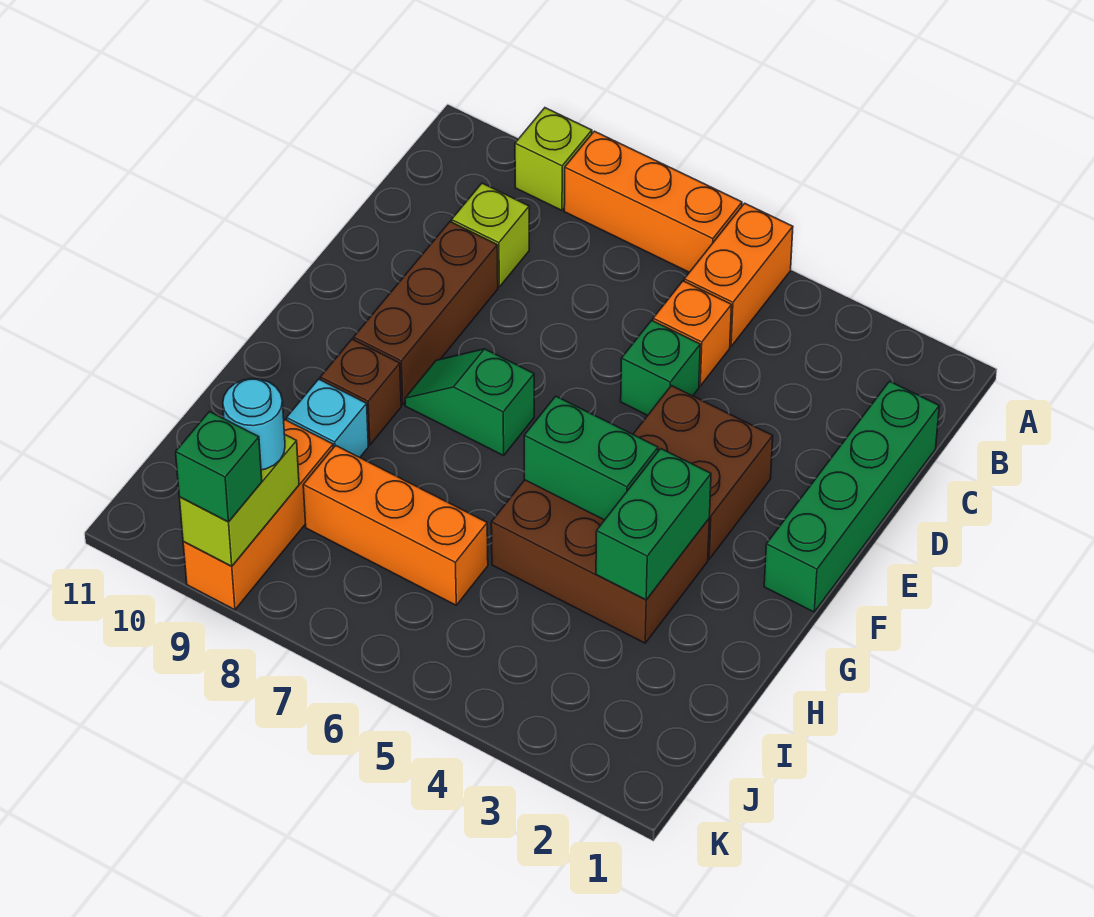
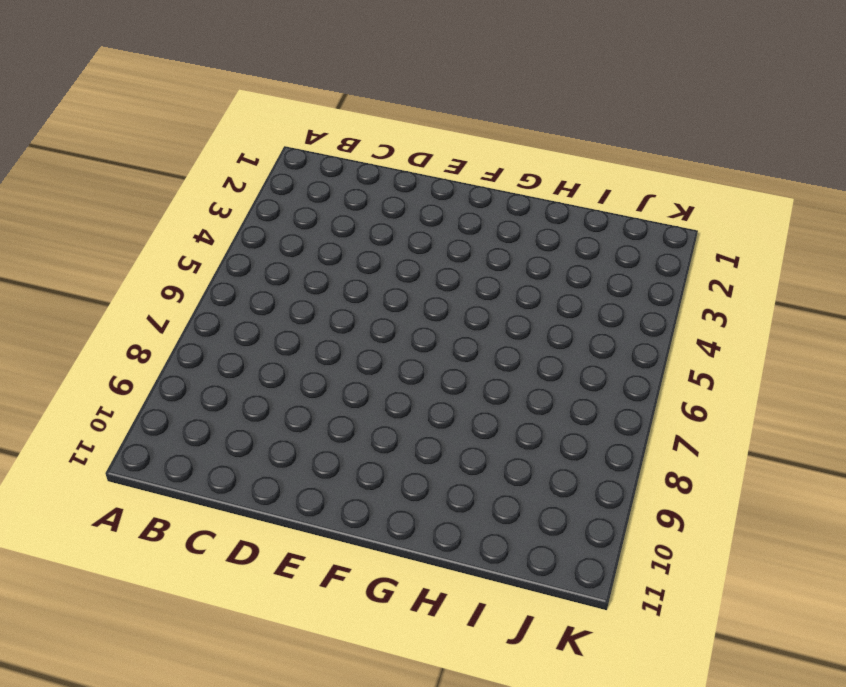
none -> orange 1x2 brick [684,203,793,346]
none -> orange 1x3 brick [564,131,742,272]
none -> lime 1x1 brick [515,108,592,210]

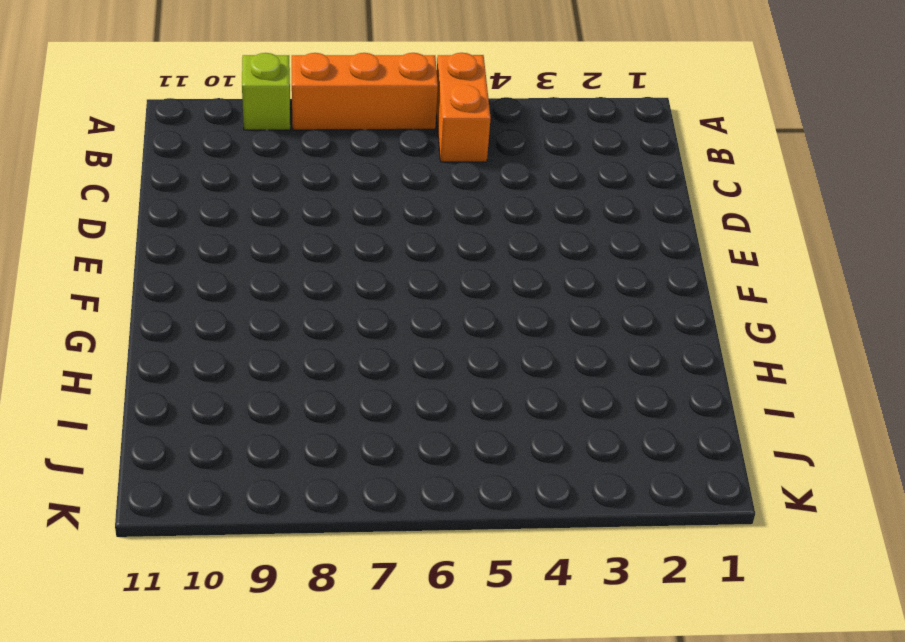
none -> green 1x4 brick [764,381,939,612]
none -> orange 1x1 brick [653,281,732,386]
none -> lime 1x1 brick [452,183,529,287]

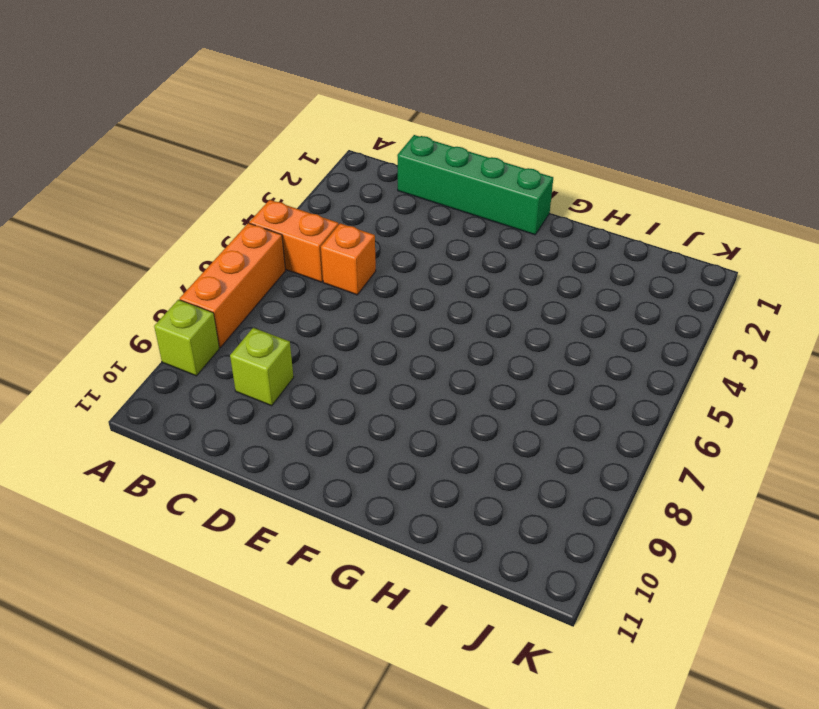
none -> green 1x1 brick [621,320,700,415]
none -> brown 1x3 brick [354,222,498,405]
none -> brown 2x2 brick [633,386,773,559]

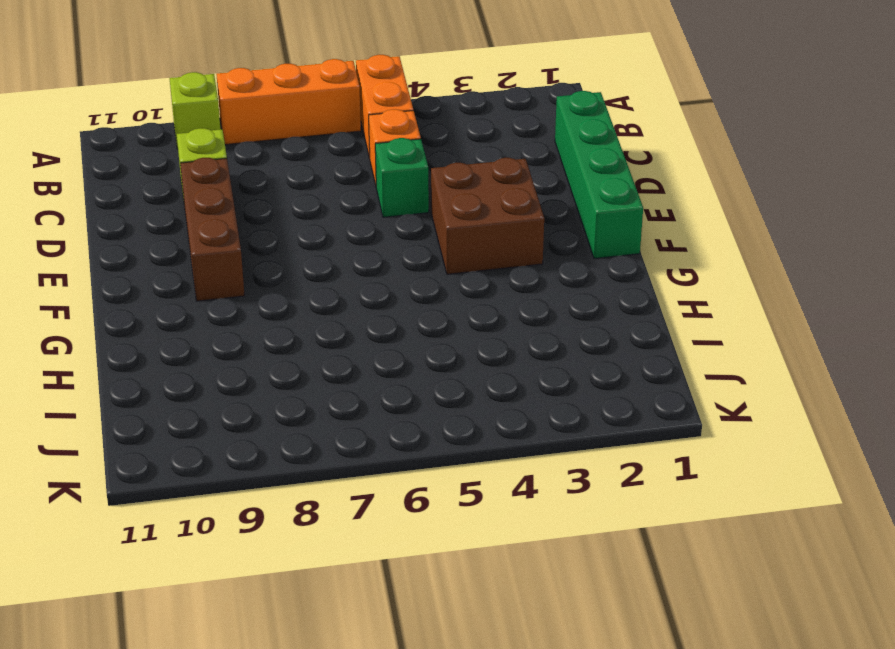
none -> green 1x2 slope [405,349,534,456]
none -> brown 2x3 brick [491,480,709,643]
none -> brown 1x1 brick [320,339,401,445]

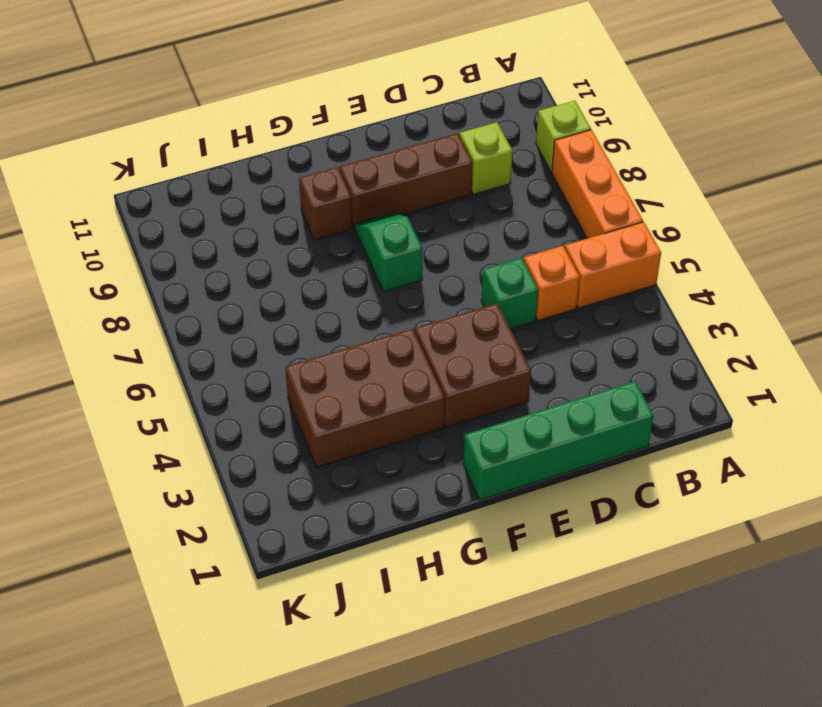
brown 2x3 brick [285,329,445,467] -> brown 2x3 brick turned to [491,480,709,643]
none -> cyan 1x1 brick [287,379,368,457]
none -> orange 1x3 brick [303,445,488,605]
none -> orange 1x3 brick [183,420,333,610]

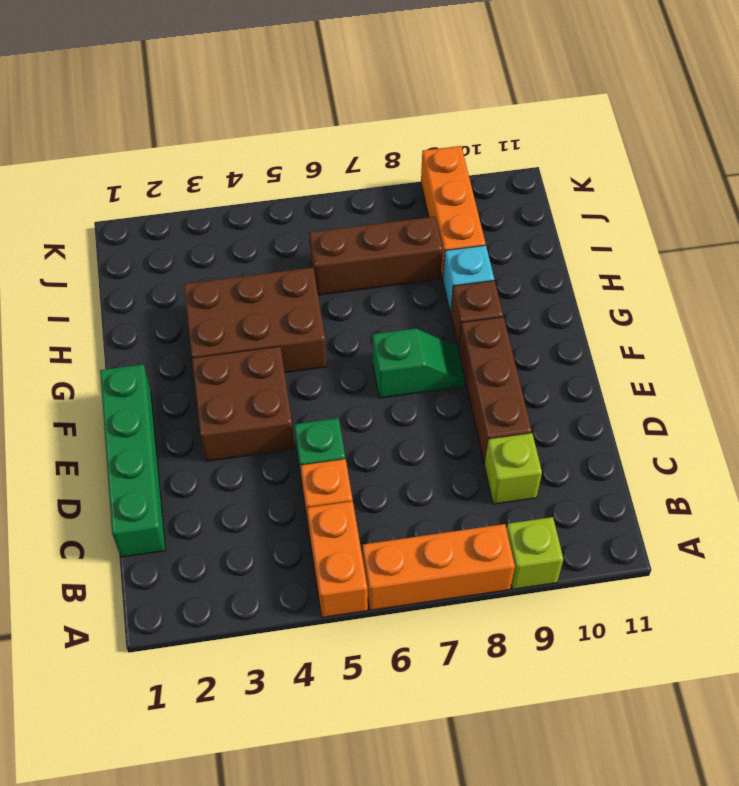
brown 1x3 brick [310,217,443,295] -> orange 1x3 brick [303,445,488,605]
none -> green 1x2 brick [596,449,711,600]
none -> green 1x2 brick [524,396,658,520]
none -> lime 1x2 brick [179,435,299,566]

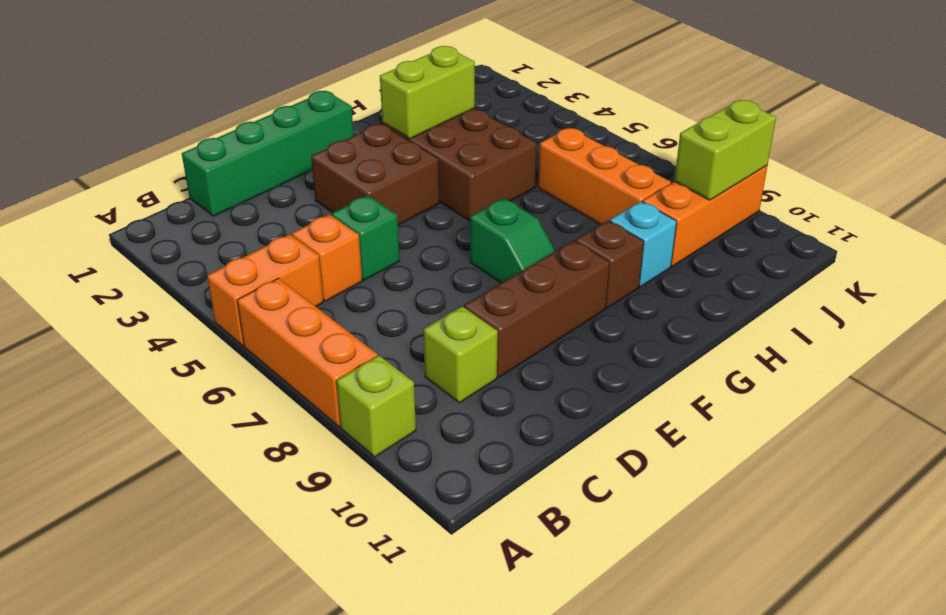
lime 1x2 brick [380,46,475,139] -> green 1x2 brick [596,449,711,600]
none -> green 1x2 brick [524,396,658,520]
none -> cyan 1x1 round brick [223,379,285,470]
none -> green 1x1 brick [176,412,262,522]

